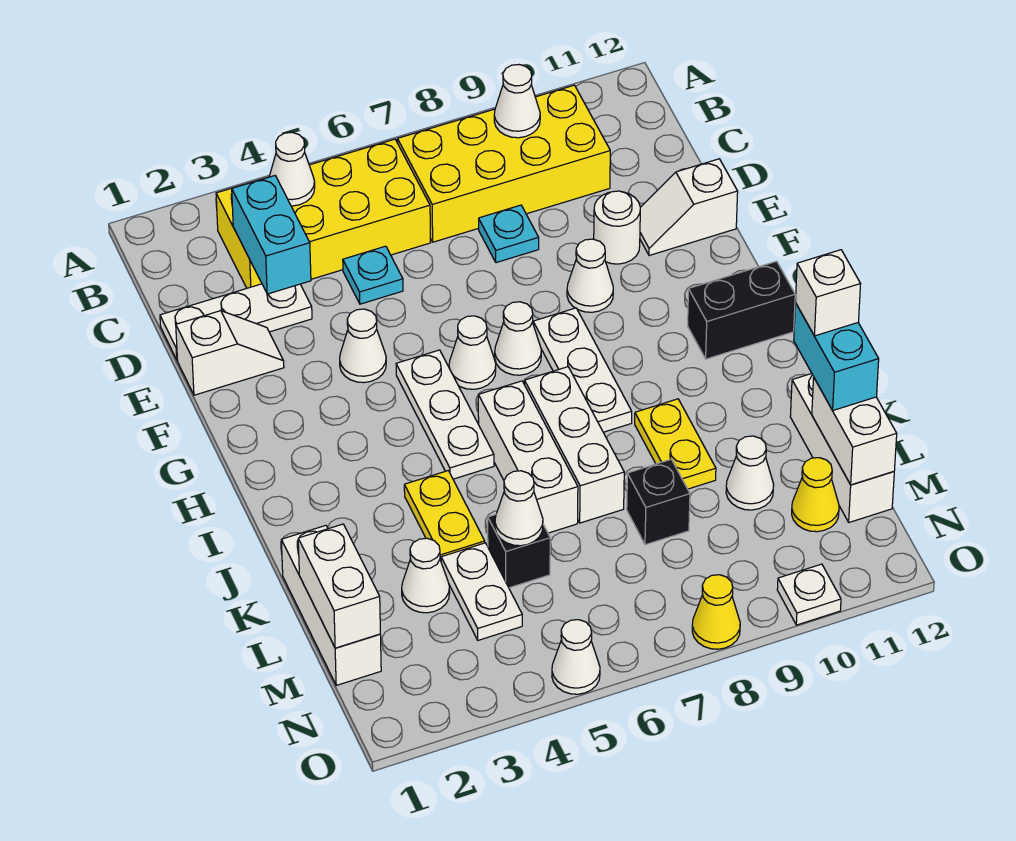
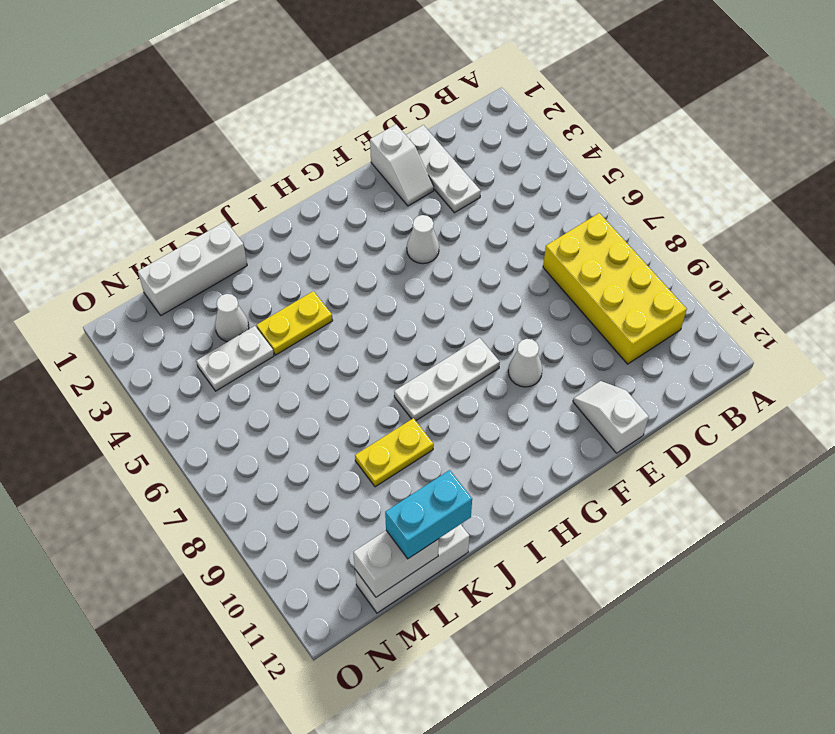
none -> yellow 2x4 brick [216,139,431,288]
none -> cyan 1x1 plate [343,246,403,304]
none -> cyan 1x1 plate [479,205,539,263]
none -> white 1x1 round brick [594,191,640,264]

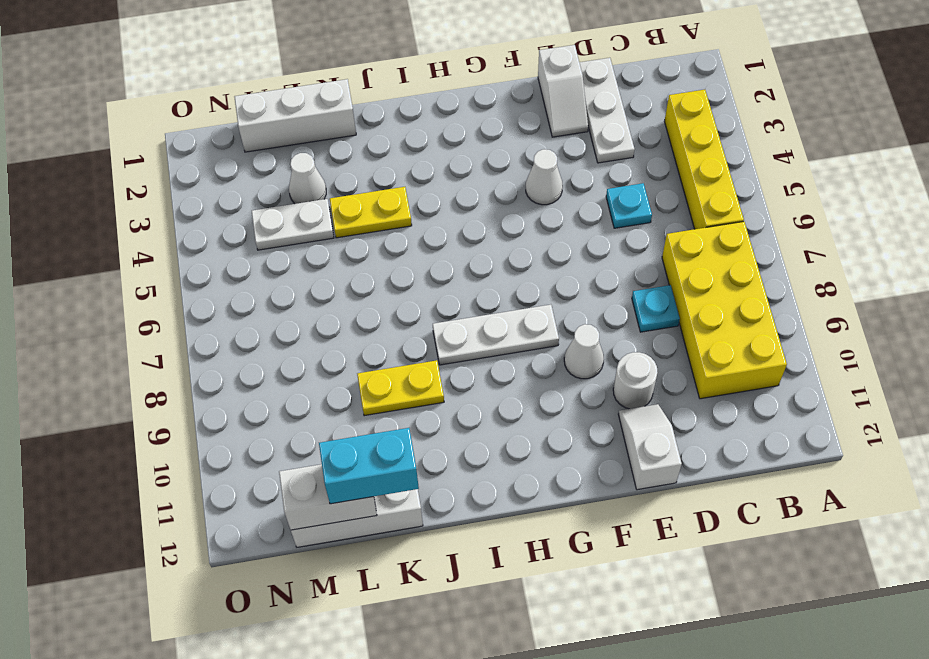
yellow 1x4 brick [664,90,744,229] -> yellow 2x4 brick [216,139,431,288]
none -> white 1x3 plate [396,350,494,479]
none -> white 1x1 cone [449,316,496,389]
none -> white 1x1 cone [495,302,541,375]
none -> black 1x2 brick [688,261,795,359]

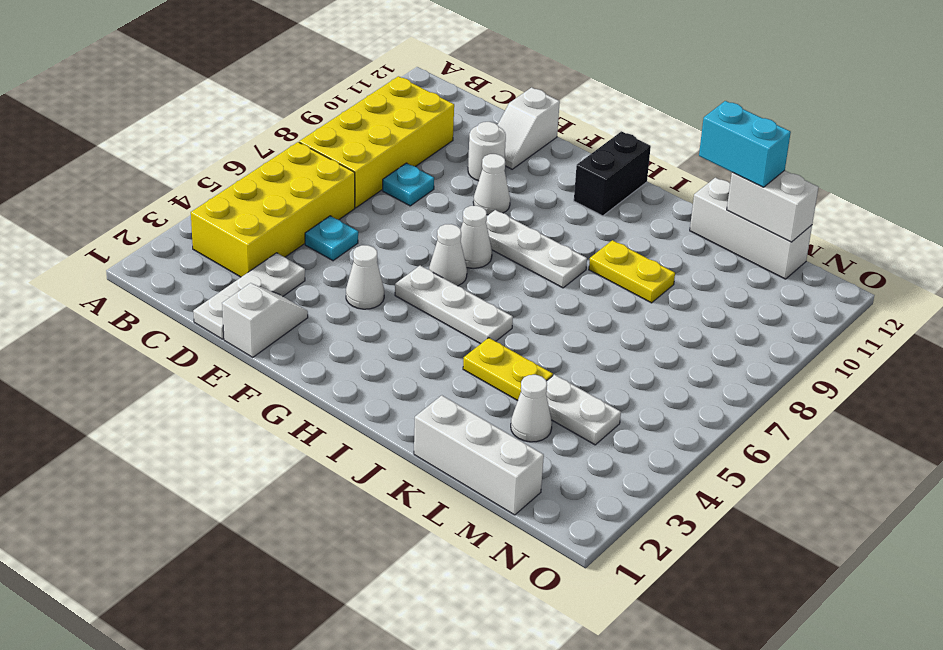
none -> white 1x3 brick [478,381,578,533]
none -> white 1x3 brick [525,367,624,523]
none -> black 1x1 brick [488,514,550,588]
none -> black 1x1 brick [627,459,690,545]

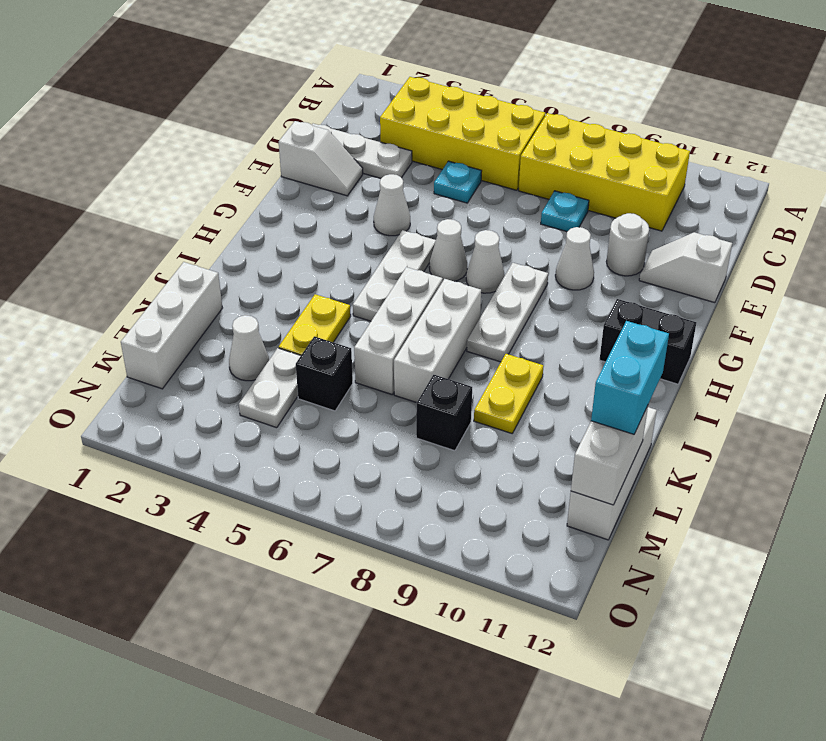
none -> white 1x1 cone [726,436,774,510]
none -> yellow 1x1 cone [792,458,839,532]
none -> white 1x1 cone [552,620,600,694]
none -> yellow 1x1 cone [692,575,740,649]

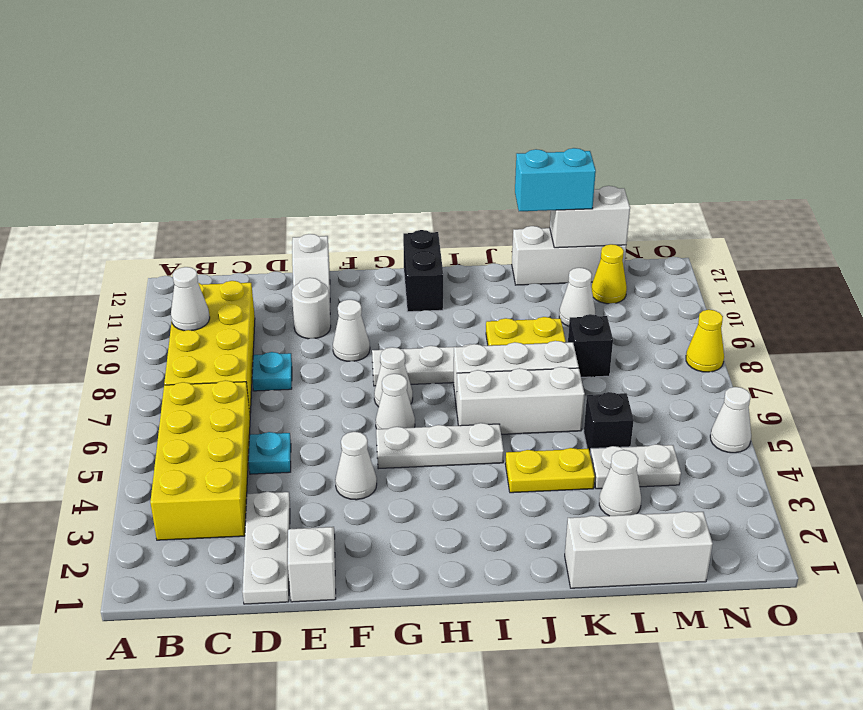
none -> white 1x1 plate [777,564,841,625]
none -> white 1x1 cone [269,132,315,206]
none -> cyan 1x2 brick [232,176,311,294]
none -> white 1x2 brick [298,524,380,648]

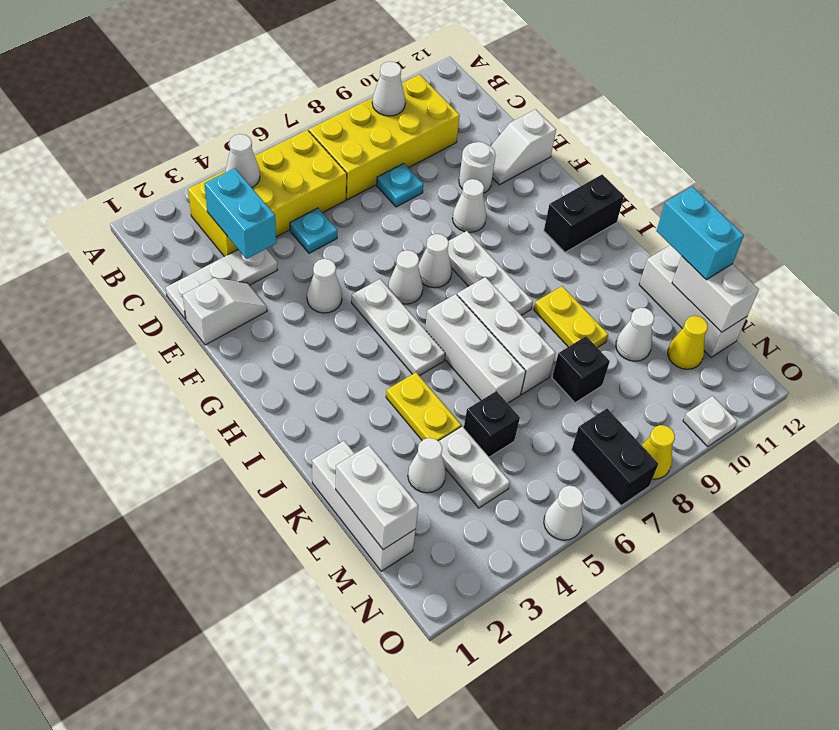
black 1x2 brick [572,409,658,505] -> none
none -> white 1x1 cone [495,471,543,546]
none -> white 1x1 brick [795,250,861,336]

